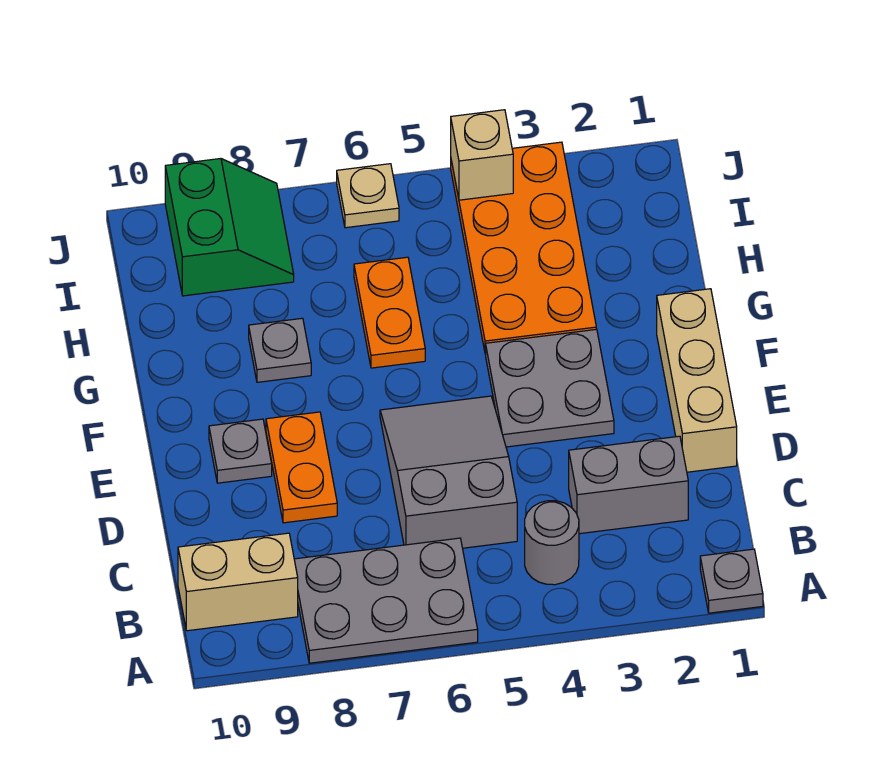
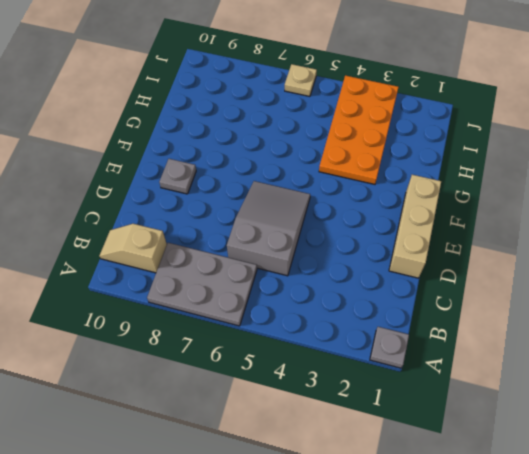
tan 1x2 slope [99,224,167,273] -> tan 1x2 brick [178,533,298,631]
none -> grey 1x1 round brick [525,501,579,585]
none -> grey 1x2 brick [569,436,688,534]
none -> orange 1x2 plate [266,412,337,523]

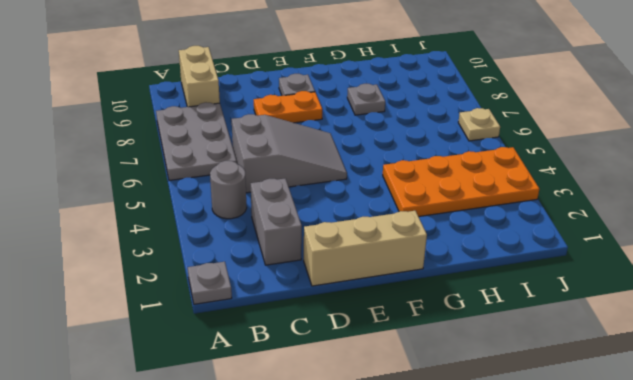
none -> grey 2x2 plate [486,329,614,447]
none -> orange 1x2 plate [354,257,425,368]
none -> green 2x2 slope [165,159,294,296]

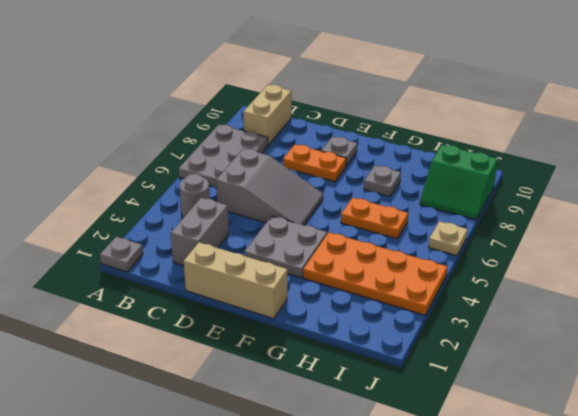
none -> tan 1x1 brick [451,110,513,200]

